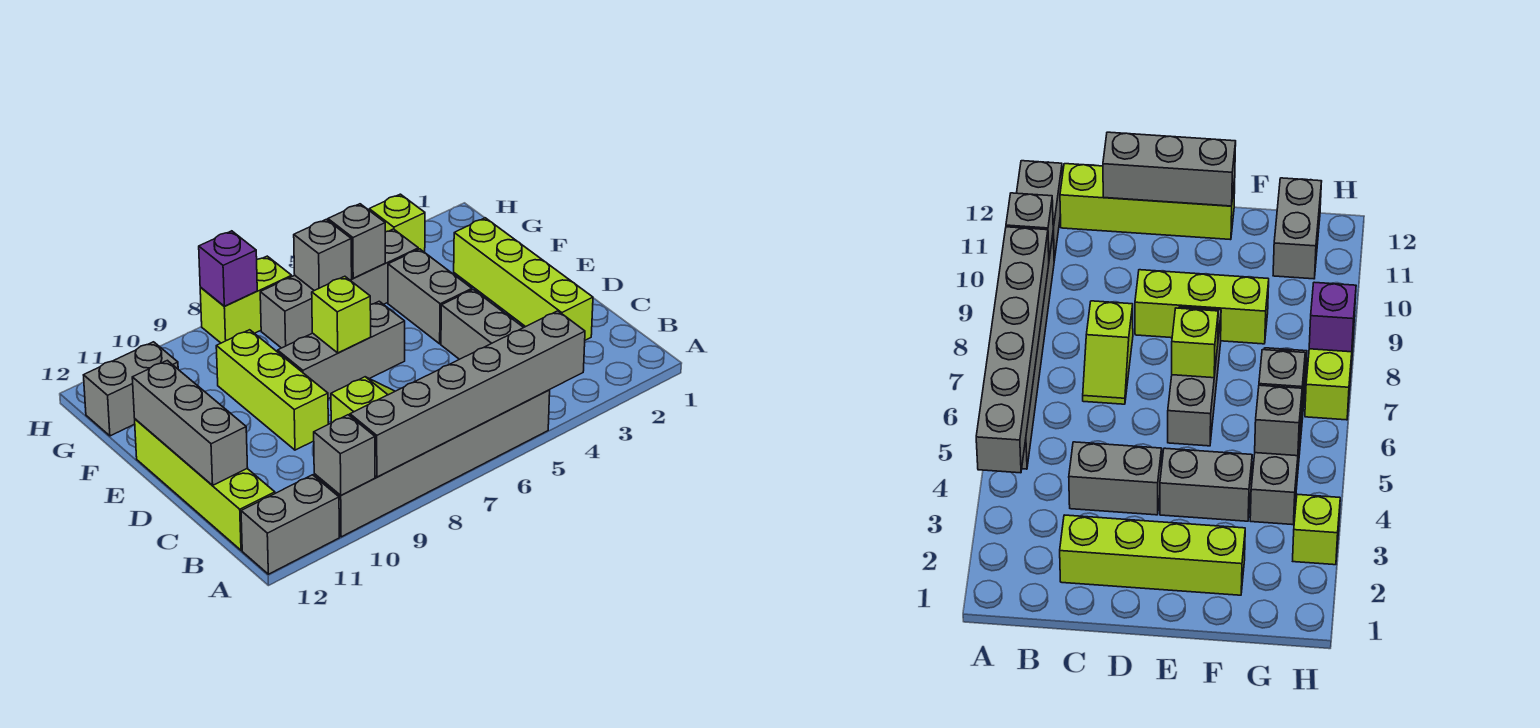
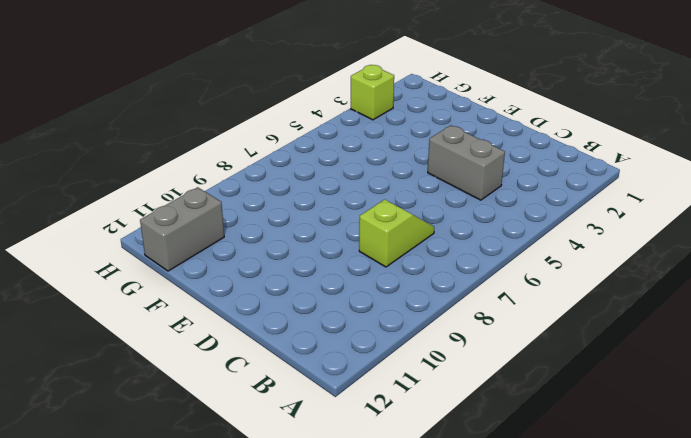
none -> grey 1x6 brick [314,390,550,537]
none -> grey 1x2 brick [241,475,339,574]
none -> lime 1x4 brick [135,419,275,550]

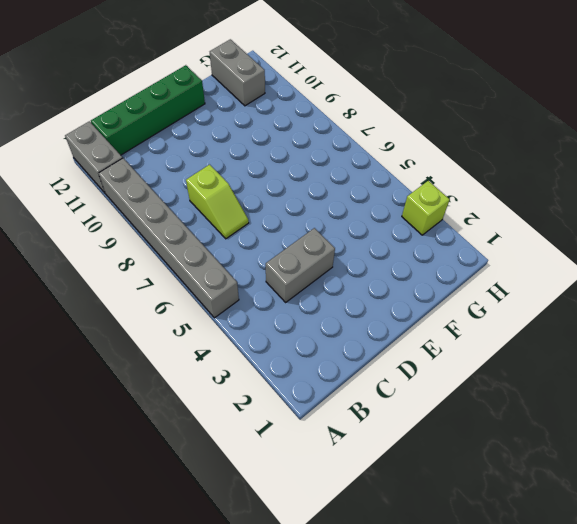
green 1x4 brick [91,65,205,155] -> lime 1x4 brick [135,419,275,550]
none -> lime 1x4 brick [454,218,593,340]
none -> lime 1x3 brick [216,330,328,450]
none -> grey 1x2 brick [388,249,472,344]

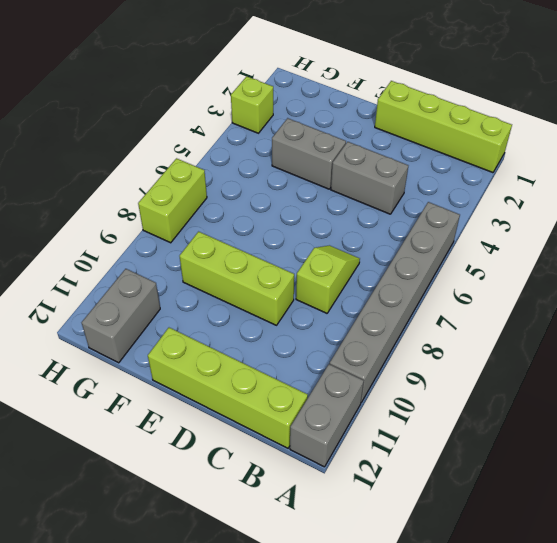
lime 1x4 brick [375,81,512,173] -> lime 1x4 brick moved to [454,218,593,340]
none -> grey 1x3 brick [278,301,405,399]
none -> grey 1x4 brick [260,229,418,348]
none -> grey 1x6 brick [350,311,585,477]

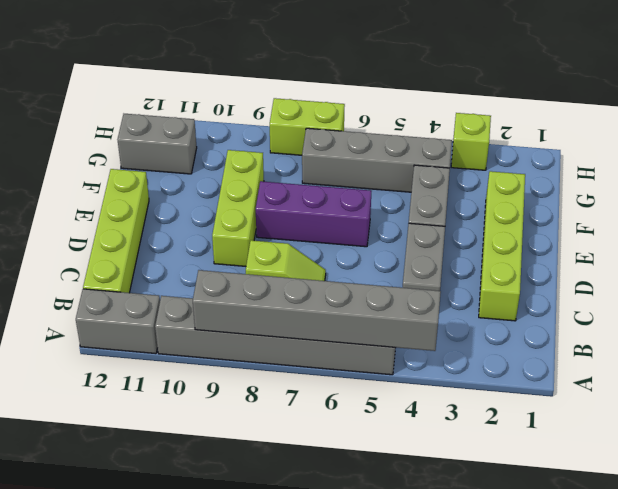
purple 1x3 brick [256,181,371,247] -> grey 1x3 brick [278,301,405,399]
none -> grey 1x1 brick [314,415,375,495]
none -> grey 1x3 brick [132,360,248,485]
none -> lime 1x1 brick [312,276,371,353]

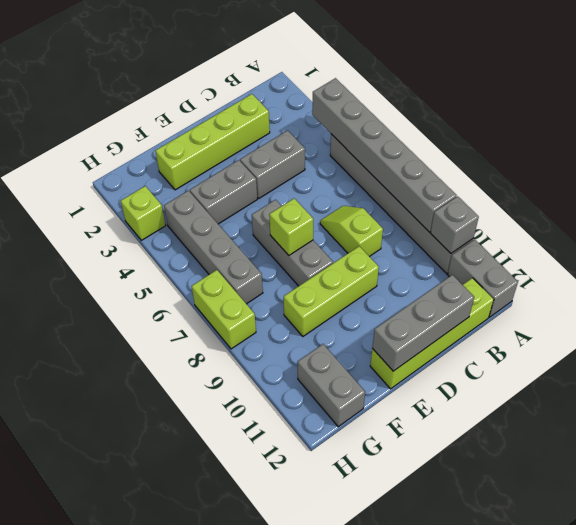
none -> grey 1x1 brick [328,204,385,278]
none -> grey 1x1 brick [294,219,352,291]
none -> purple 1x1 brick [199,231,257,306]

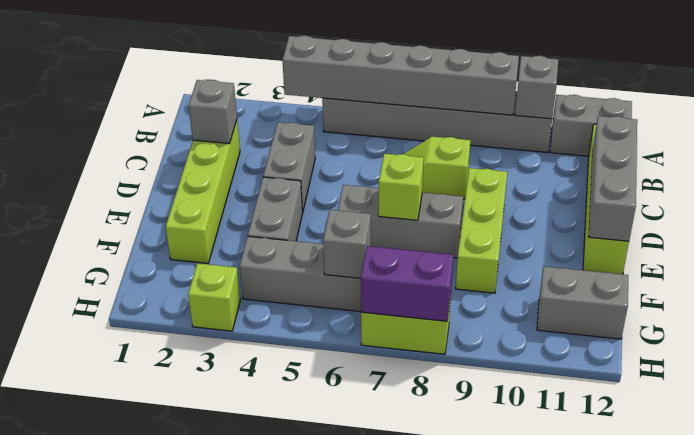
grey 1x1 brick [189,80,237,144] -> grey 1x1 brick moved to [328,204,385,278]
purple 1x2 brick [361,246,453,321] -> purple 1x1 brick [199,231,257,306]

